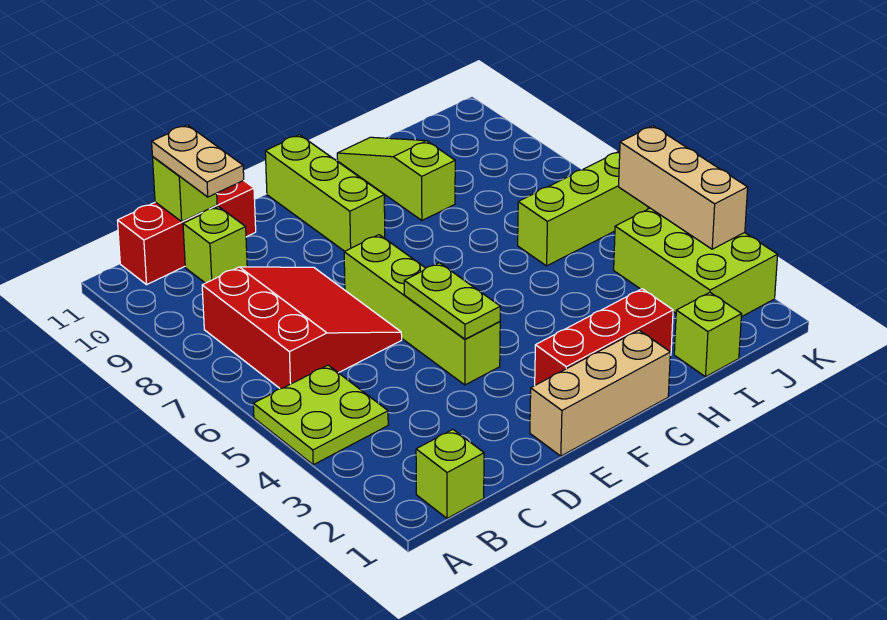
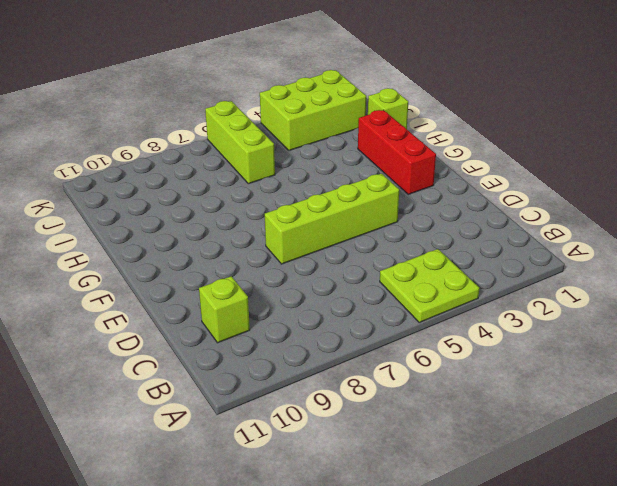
none -> lime 1x1 brick [416,429,484,518]
none -> red 3x3 slope [202,267,402,389]
none -> red 1x3 brick [117,180,256,285]

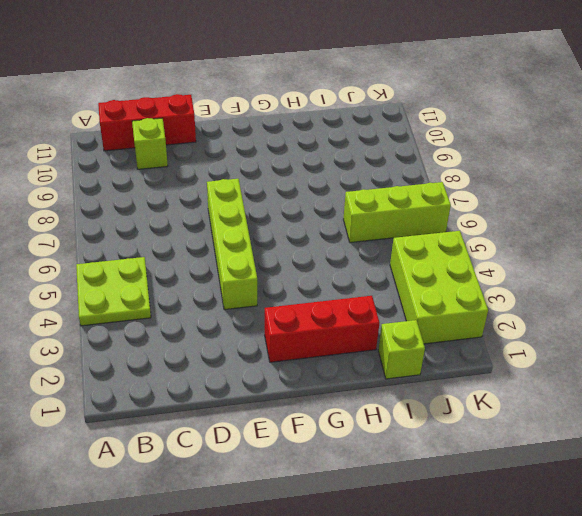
none -> lime 1x1 brick [416,429,484,518]
none -> red 3x3 slope [202,267,402,389]
none -> tan 1x3 brick [530,330,670,456]

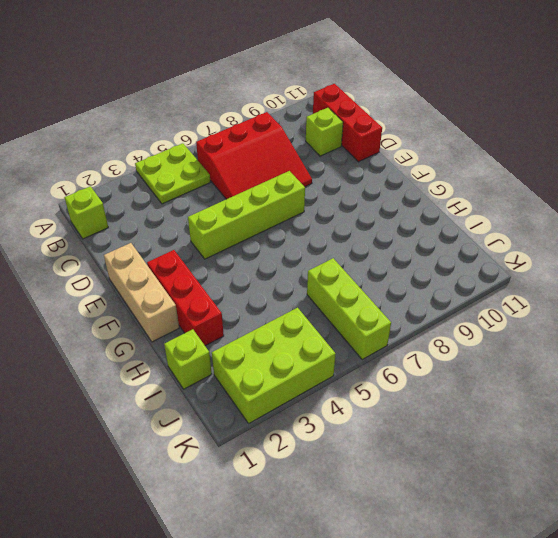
none -> lime 1x3 brick [265,135,385,251]
none -> lime 1x3 slope [337,137,455,220]
none -> lime 1x1 brick [153,157,217,221]

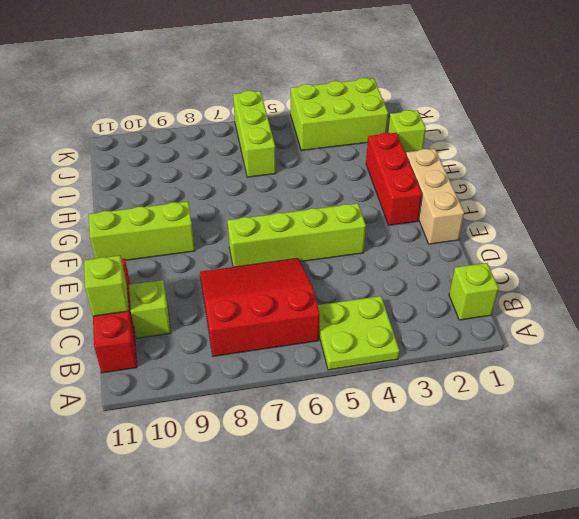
none -> lime 1x3 slope [337,137,455,220]
none -> lime 1x2 plate [404,263,500,339]
none -> tan 1x3 brick [619,126,748,249]

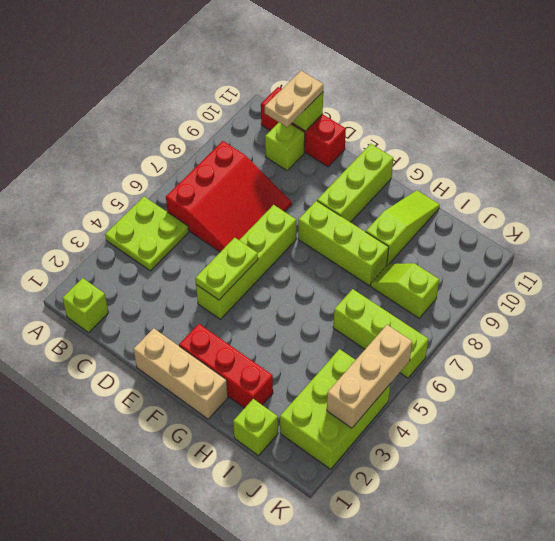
lime 1x3 brick [298,201,389,286] -> none
lime 1x2 slope [371,263,439,318] -> none

